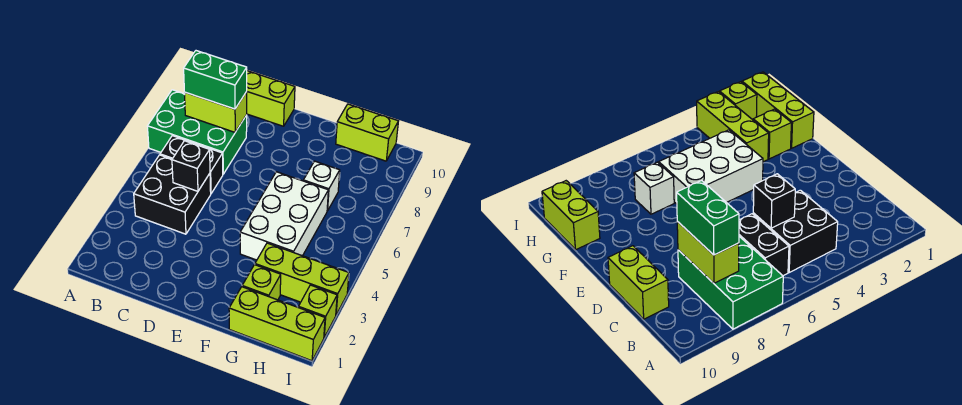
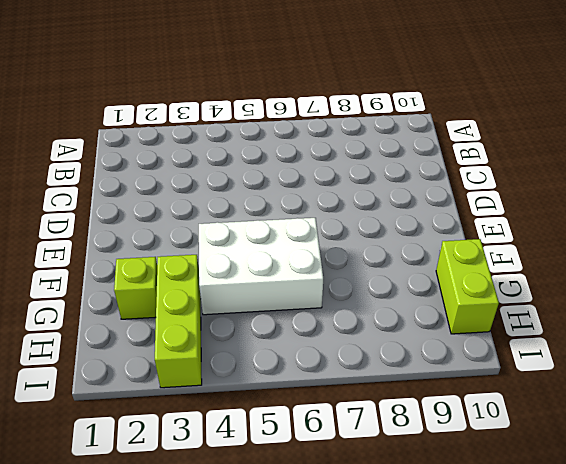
none -> green 2x3 brick [147,90,247,174]
none -> black 2x2 brick [134,155,211,234]
none -> black 1x2 brick [160,136,223,193]

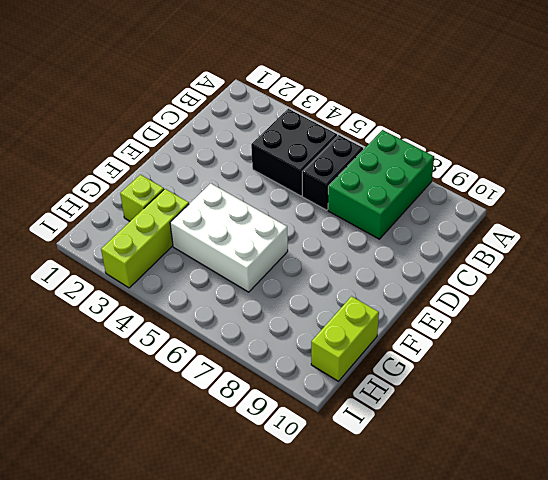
none -> lime 1x2 brick [247,71,295,126]
none -> lime 1x3 brick [229,287,325,361]
none -> white 1x1 brick [303,161,340,211]

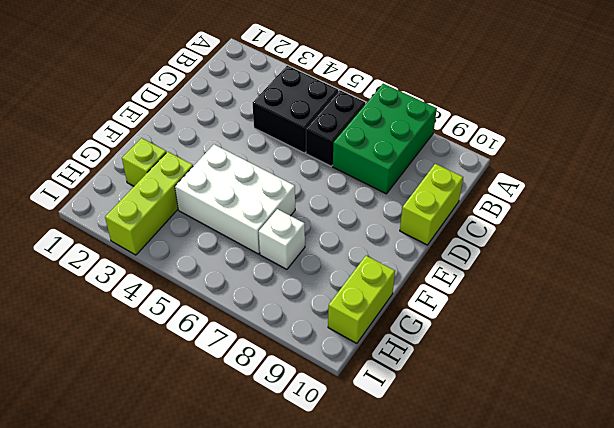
none -> lime 1x3 brick [229,287,325,361]
none -> lime 1x1 brick [298,285,337,337]
none -> lime 1x2 brick [185,92,247,132]

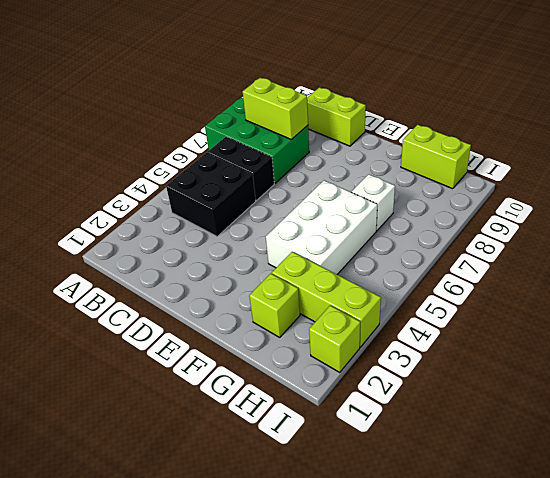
none -> lime 1x3 brick [229,287,325,361]
none -> black 1x1 brick [172,141,210,191]
none -> green 1x2 brick [184,51,247,109]

